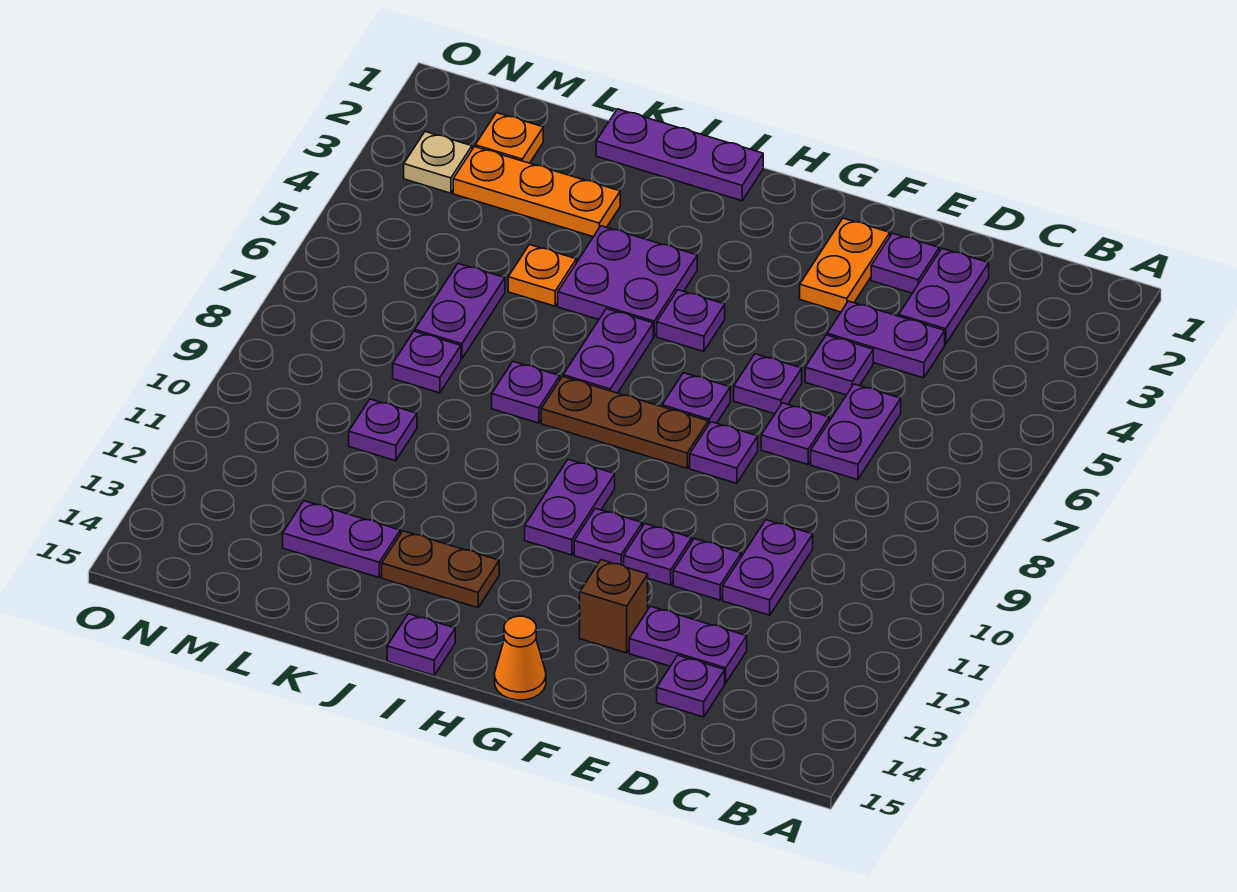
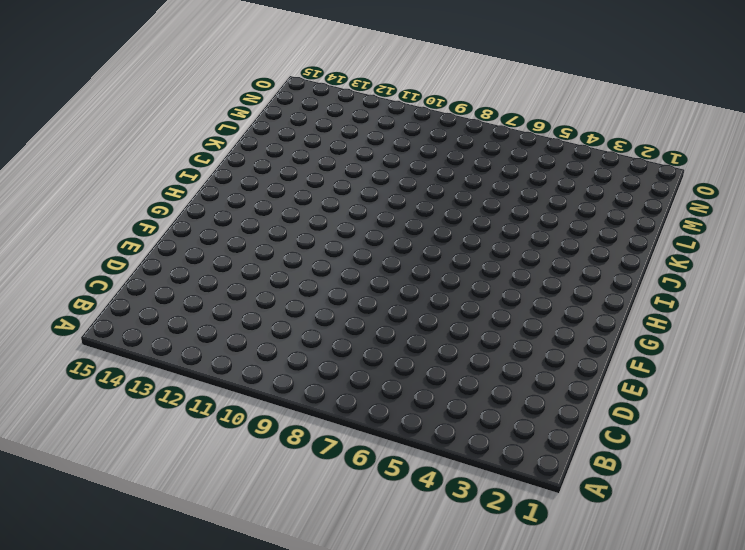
none -> purple 1x2 plate [899,249,989,344]
none -> purple 1x2 plate [827,301,945,378]
none -> purple 1x2 plate [811,384,901,480]
none -> purple 1x2 plate [723,520,813,615]

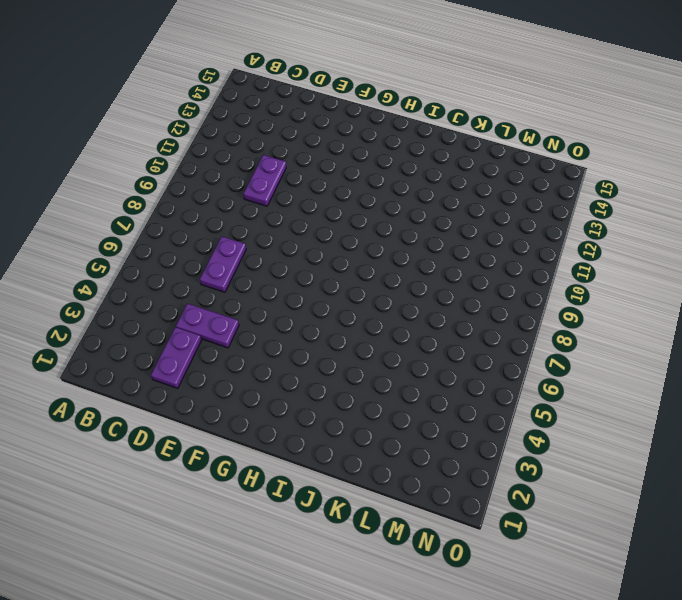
none -> purple 1x2 plate [629,606,747,683]
none -> purple 1x1 plate [657,655,725,717]
none -> purple 1x1 plate [871,233,939,293]
none -> purple 1x1 plate [805,335,873,395]

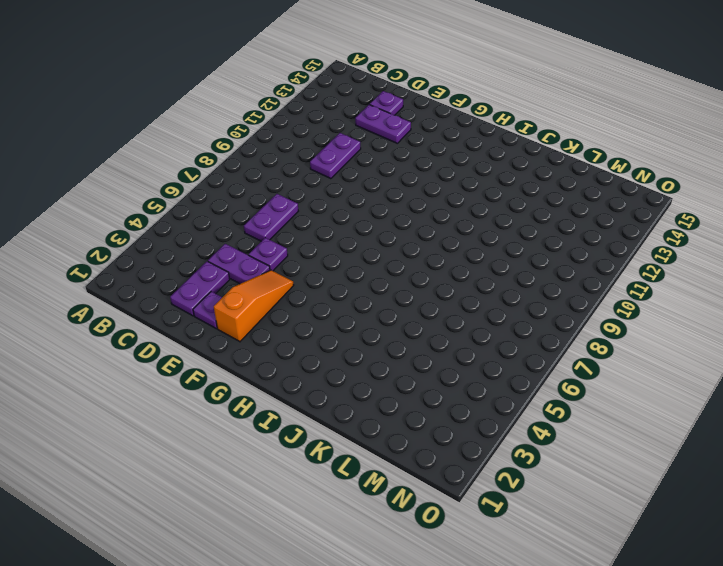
orange 1x3 slope [214,270,294,342] -> orange 1x2 plate [800,218,890,312]
none -> purple 1x1 plate [761,403,829,464]
none -> purple 1x1 plate [673,539,741,600]
none -> purple 1x1 plate [734,354,802,414]
none -> purple 1x1 plate [690,422,758,483]

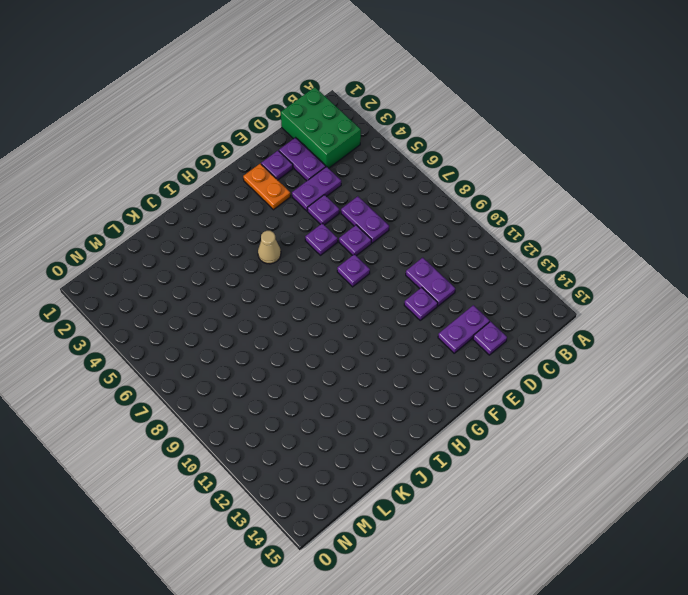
green 2x3 brick [281,87,361,168] -> none
tan 1x1 cone [258,231,281,264] -> purple 1x1 plate [657,290,725,352]
none -> purple 1x1 plate [624,524,692,585]
none -> brown 1x1 brick [580,560,648,653]
none -> purple 1x1 plate [662,373,730,425]
none -> brown 1x3 plate [541,376,708,468]

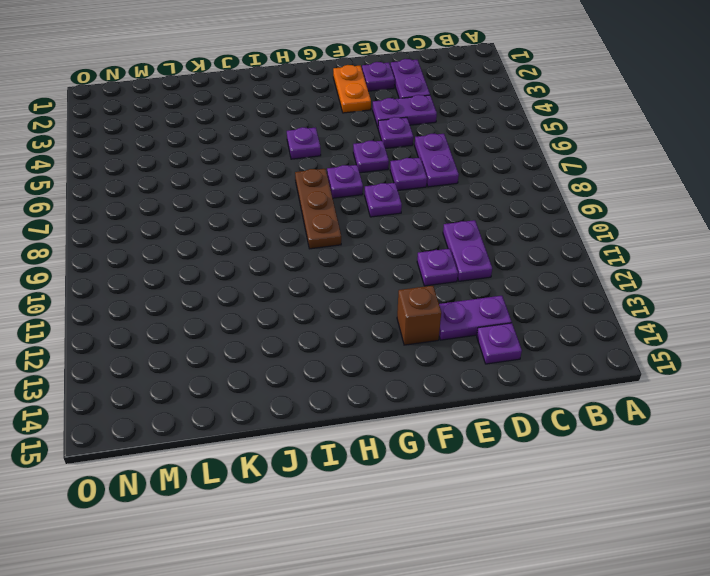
brown 1x3 plate [295,169,341,249] -> brown 1x3 plate turned to [541,376,708,468]
none -> purple 1x1 plate [624,524,692,585]
none -> purple 1x1 plate [574,508,642,566]
none -> orange 1x1 cone [495,616,546,700]
none -> purple 1x2 plate [525,459,615,555]

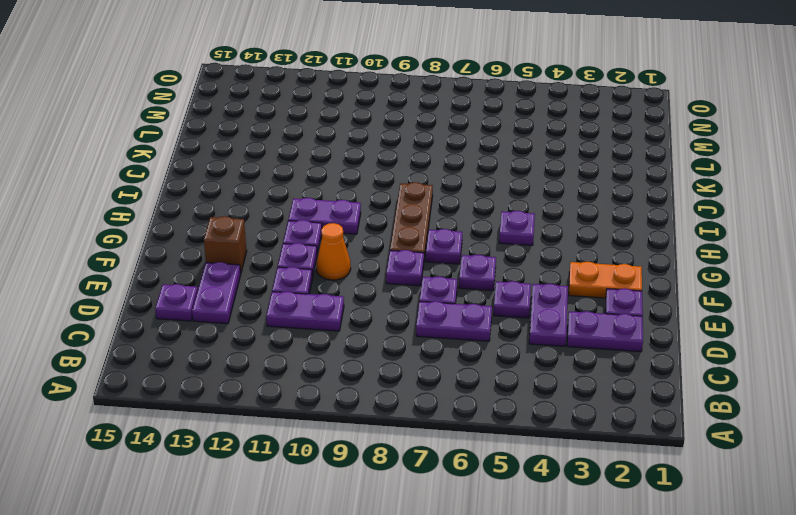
orange 1x1 cone [316,223,351,280] -> orange 1x1 cone moved to [495,616,546,700]
none -> purple 1x3 plate [596,109,763,201]
none -> purple 2x2 plate [558,226,697,336]
none -> purple 1x2 plate [563,309,653,393]
none -> brown 1x2 plate [382,531,499,608]

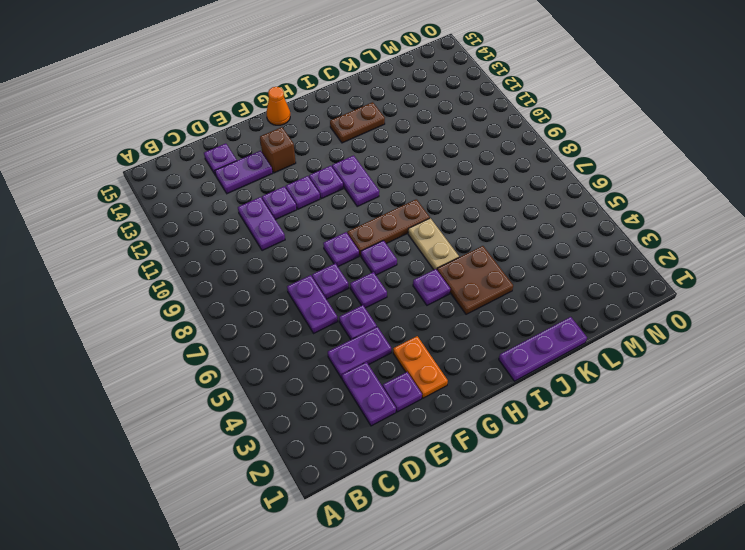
brown 2x2 plate [437,246,513,314] -> purple 2x2 plate [558,226,697,336]
tan 1x2 plate [408,218,459,270] -> purple 1x2 plate [563,309,653,393]
none -> purple 1x1 plate [387,614,455,675]
none -> purple 1x1 plate [492,362,560,423]
none -> orange 1x3 plate [453,147,620,237]
none -> orange 1x1 plate [508,245,576,306]

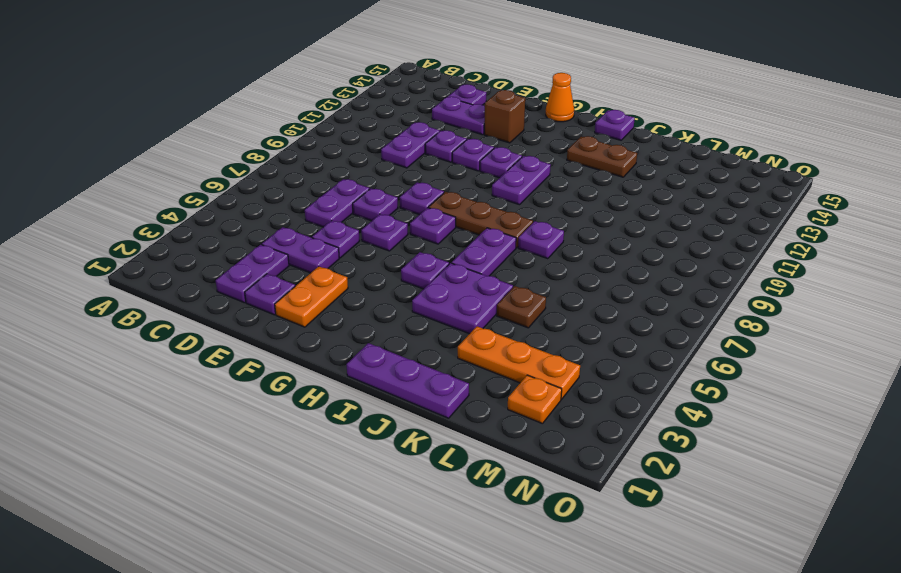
brown 1x1 plate [497,286,546,328] -> orange 1x1 plate [508,245,576,306]
none -> purple 1x2 plate [283,501,400,577]
none -> purple 1x2 plate [415,264,505,359]
none -> purple 1x1 plate [393,331,461,393]
none -> purple 1x1 plate [349,399,417,461]

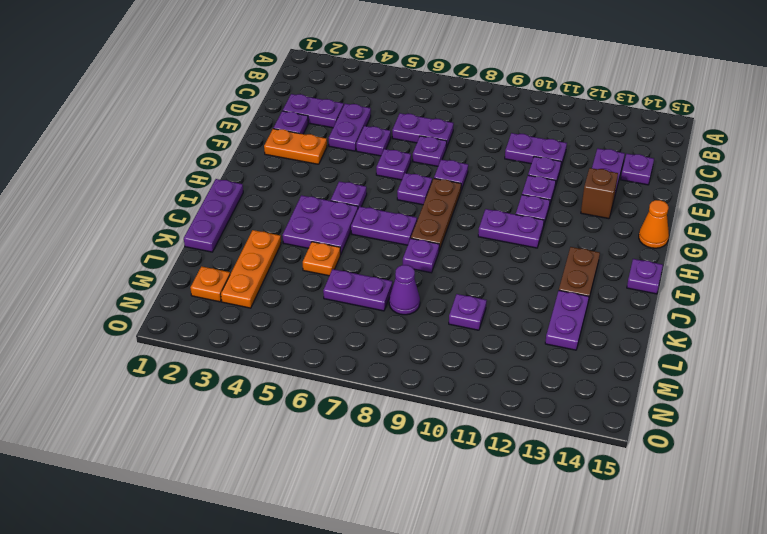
purple 1x1 cone [389,265,420,315] -> purple 1x1 plate [393,331,461,393]
none -> tan 1x1 plate [404,132,472,193]

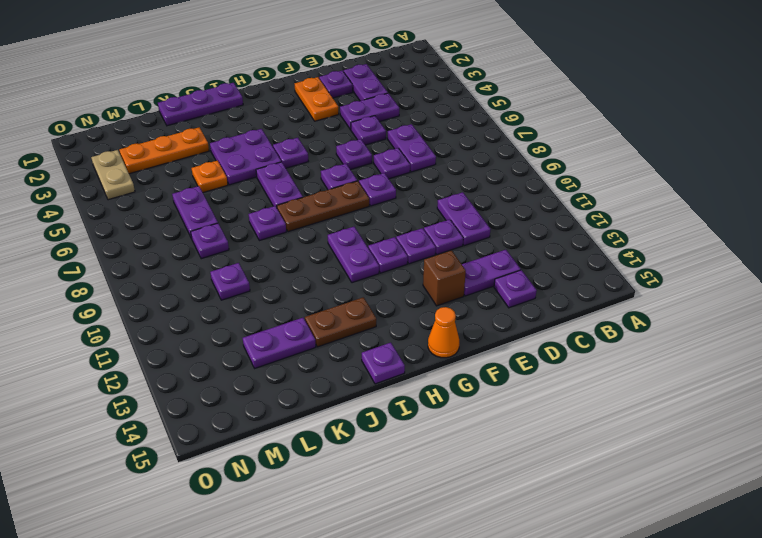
tan 1x2 plate [91,150,135,200] -> tan 1x1 plate [404,132,472,193]
none -> orange 1x1 plate [475,113,543,163]

